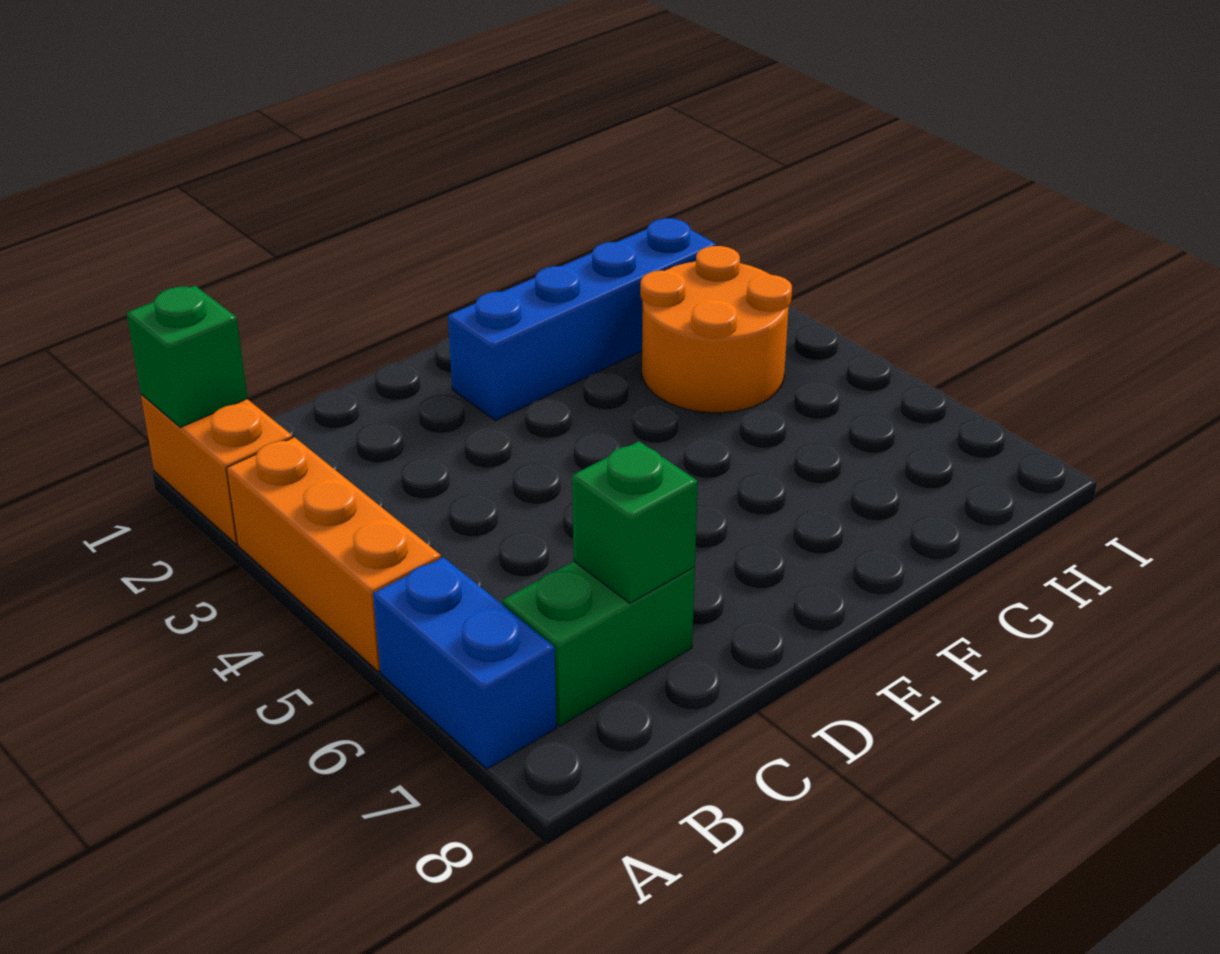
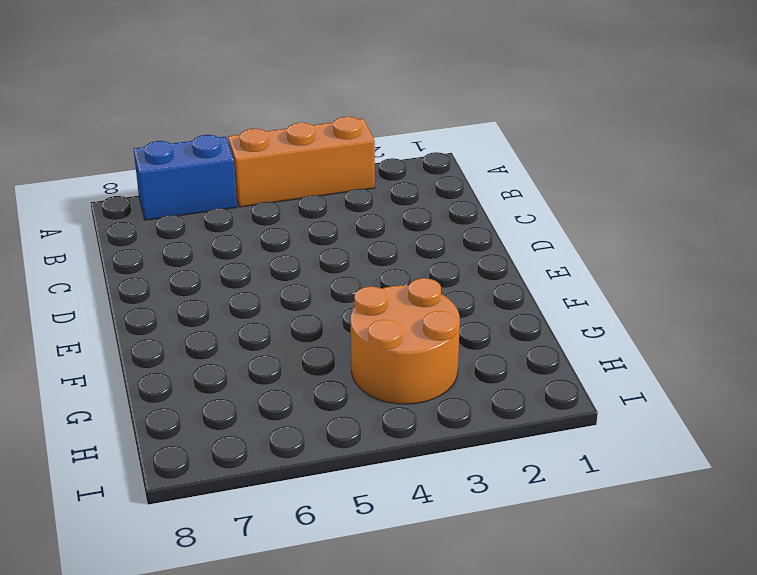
none -> orange 1x2 brick [141,394,293,544]
none -> green 1x2 brick [502,562,695,726]

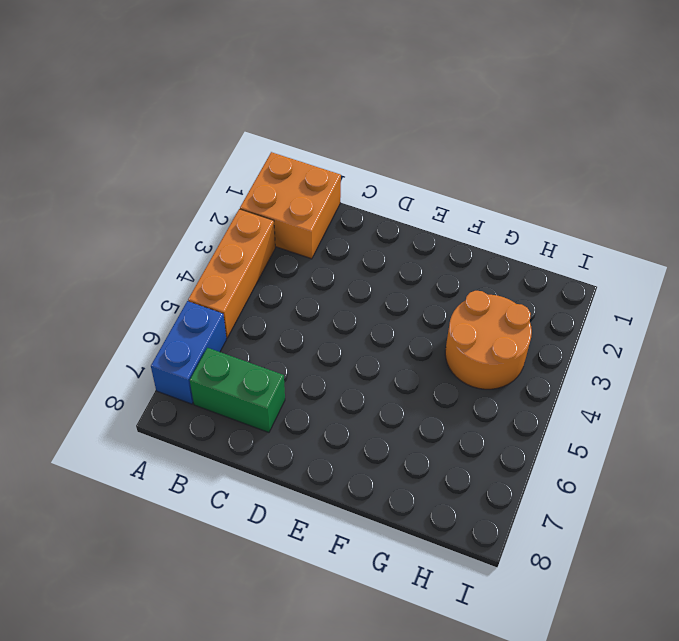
orange 2x2 brick [240,152,341,259] -> orange 1x2 brick [141,394,293,544]
none -> blue 1x4 brick [448,218,717,420]
none -> green 1x1 brick [127,286,247,427]

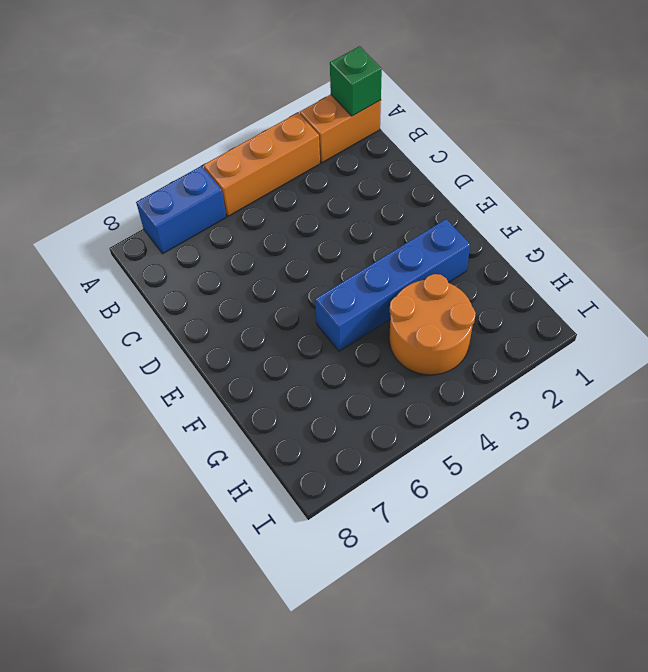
blue 1x4 brick [315,219,470,351] -> blue 1x4 brick turned to [448,218,717,420]
none -> green 1x2 brick [502,562,695,726]
none -> green 1x1 brick [572,441,698,603]

